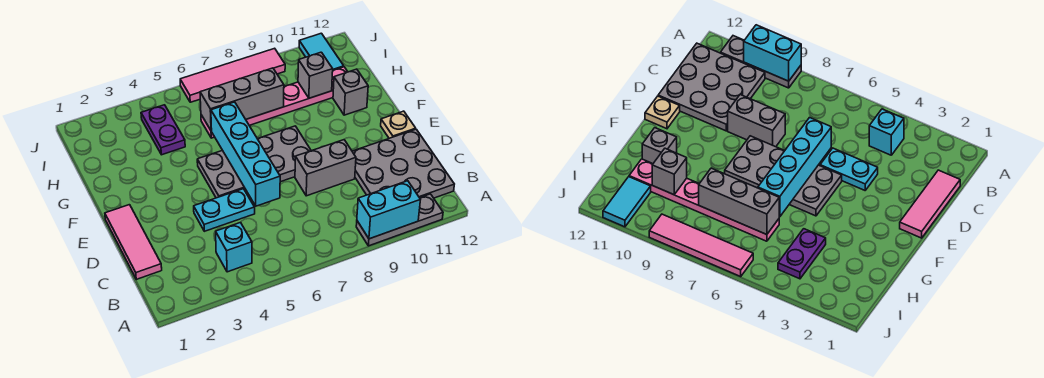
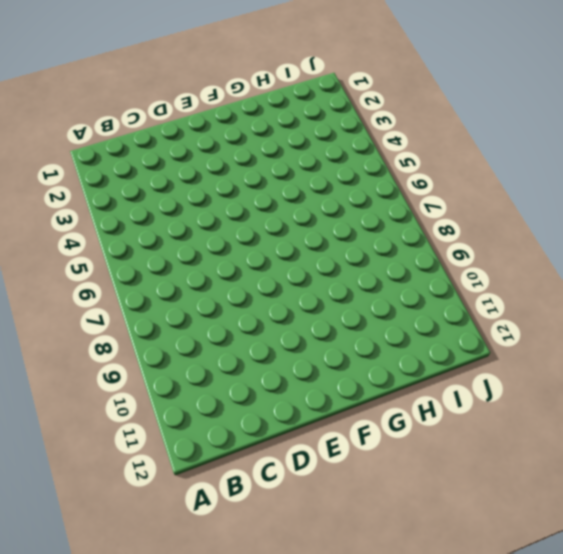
none -> grey 1x3 plate [356,194,443,246]
none -> cyan 1x1 brick [216,223,252,272]
none -> grey 3x3 plate [352,129,454,198]

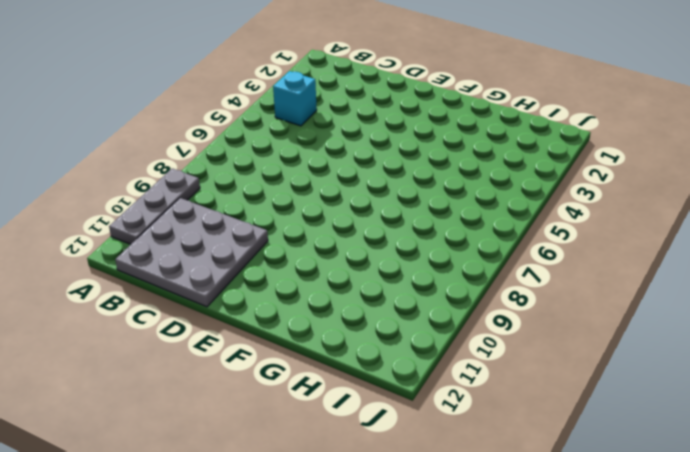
none -> pink 1x3 tile [105,205,162,279]
none -> cyan 1x2 plate [194,189,255,231]
none -> grey 1x2 brick [295,140,356,196]

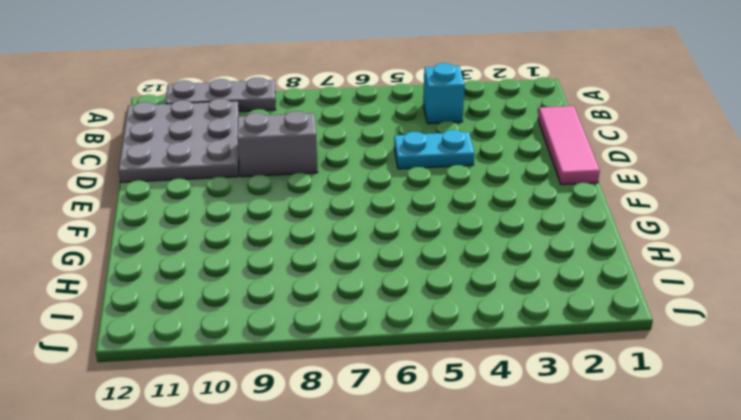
none -> grey 2x4 plate [197,126,311,198]
none -> tan 1x1 plate [381,111,416,138]
none -> grey 1x1 brick [333,69,368,115]

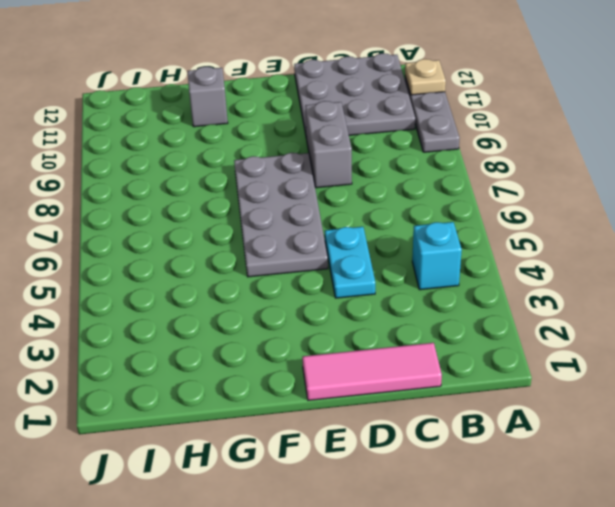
tan 1x1 plate [405,59,446,95] -> tan 1x1 plate moved to [381,111,416,138]
none -> purple 1x2 plate [141,105,185,155]
none -> pink 1x6 plate [201,67,348,138]
none -> cyan 1x2 tile [299,33,344,70]

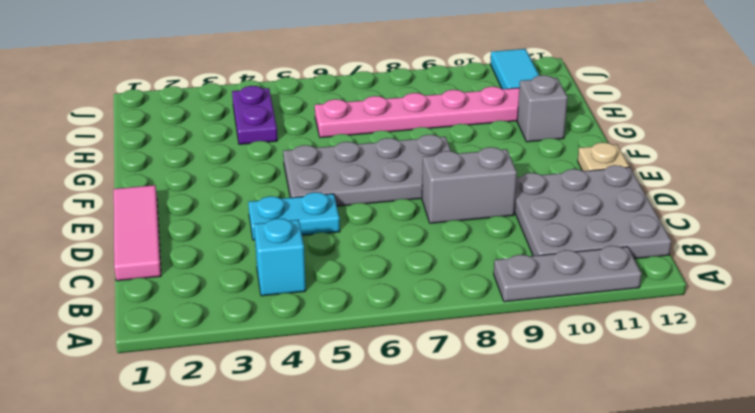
none -> pink 1x4 tile [180,48,285,102]
none -> cyan 1x2 brick [357,181,420,239]
none -> cyan 1x4 brick [211,102,280,206]

